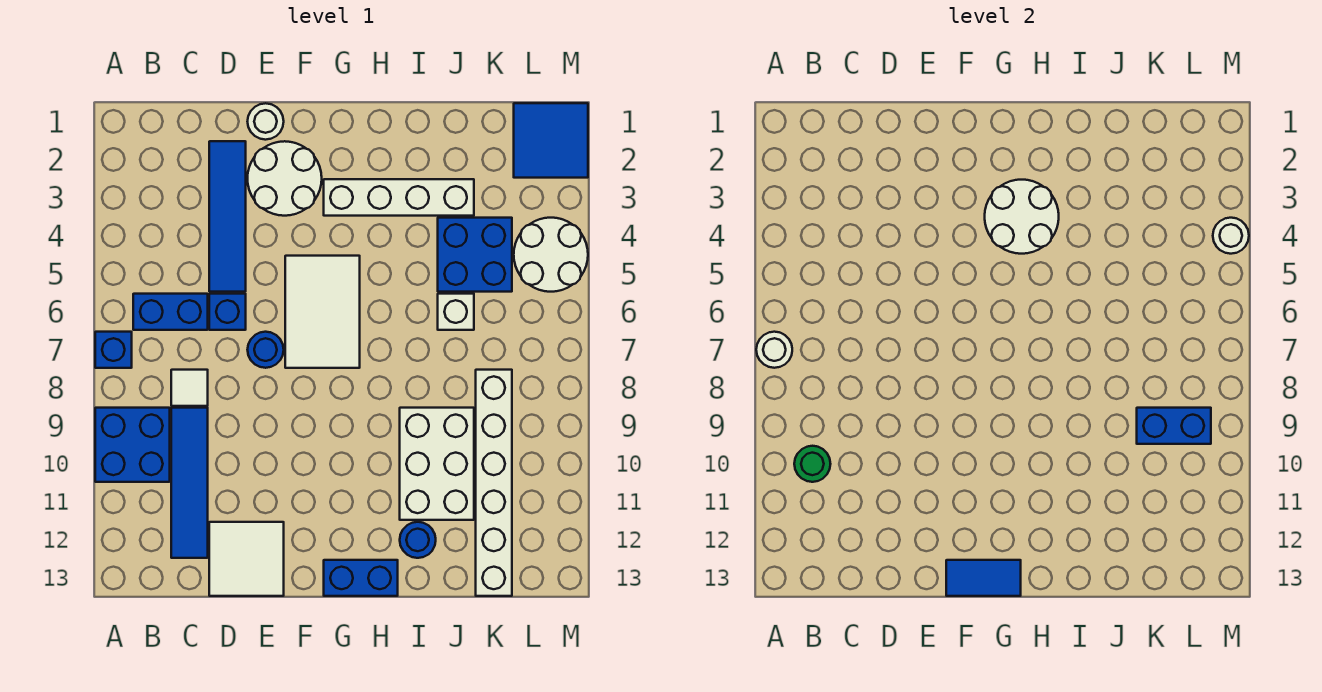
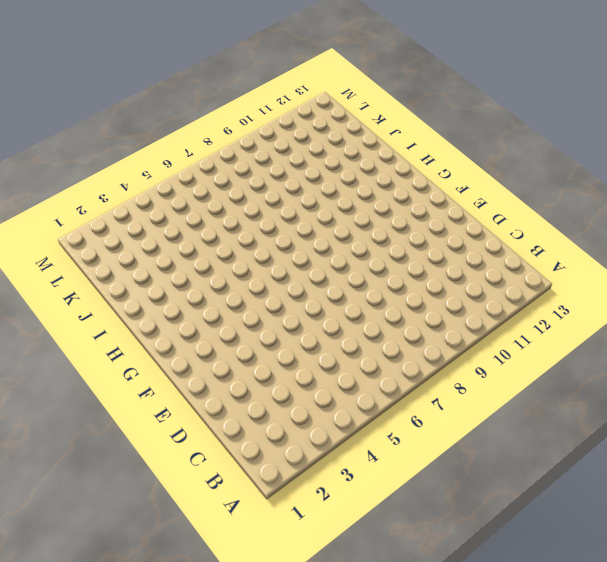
none -> blue 1x1 brick [95,332,132,368]
none -> blue 2x2 brick [95,408,170,482]
none -> blue 1x2 brick [133,294,208,330]

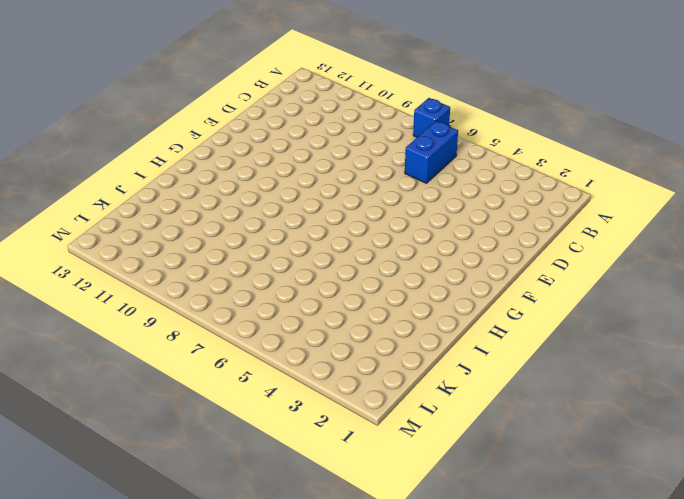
none -> blue 2x2 brick [95,408,170,482]
none -> white 1x1 tile [171,370,208,406]
none -> blue 1x4 tile [171,408,208,558]

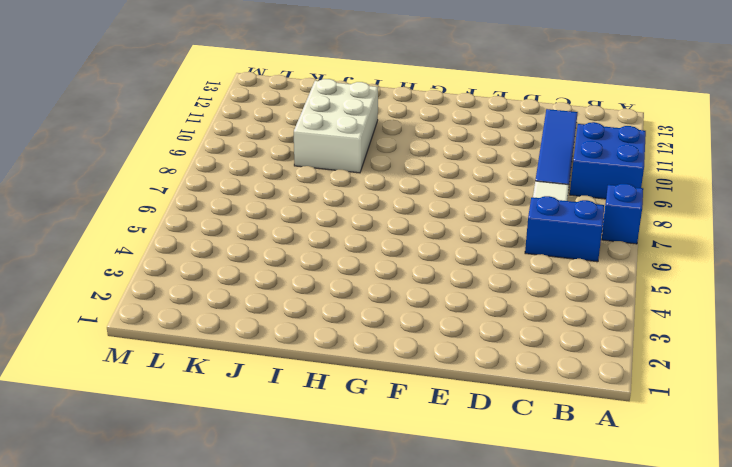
none -> blue 1x4 tile [209,141,246,292]
none -> blue 1x1 brick [209,294,246,330]
none -> white 2x2 tile [209,522,284,596]

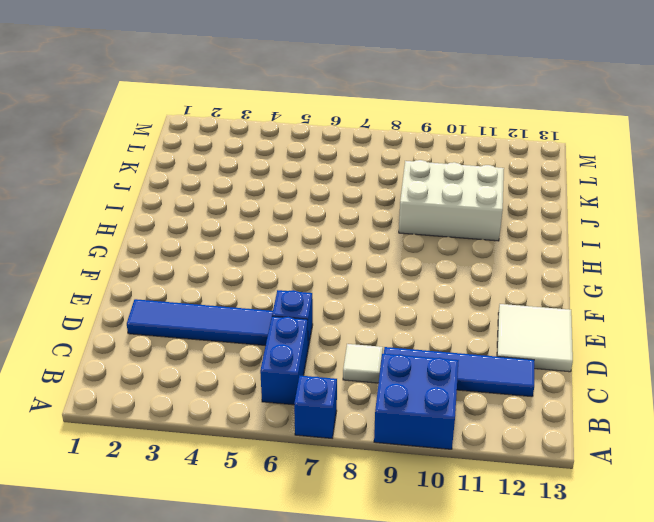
none -> white 1x1 round brick [248,103,284,140]
none -> white 2x2 round brick [247,141,322,216]
none -> blue 1x1 round brick [247,332,284,368]

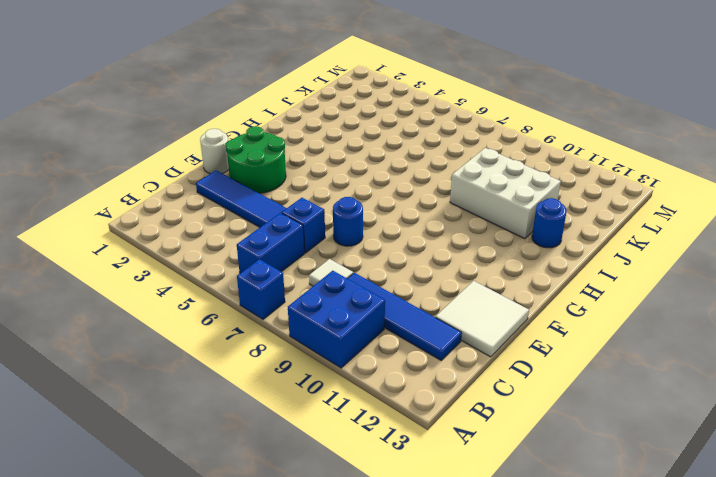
green 2x2 round brick [226,126,286,193] -> white 2x2 round brick [247,141,322,216]
none -> white 2x3 tile [285,256,360,368]
none -> white 1x4 brick [324,179,474,216]
none -> blue 1x2 brick [324,560,398,596]

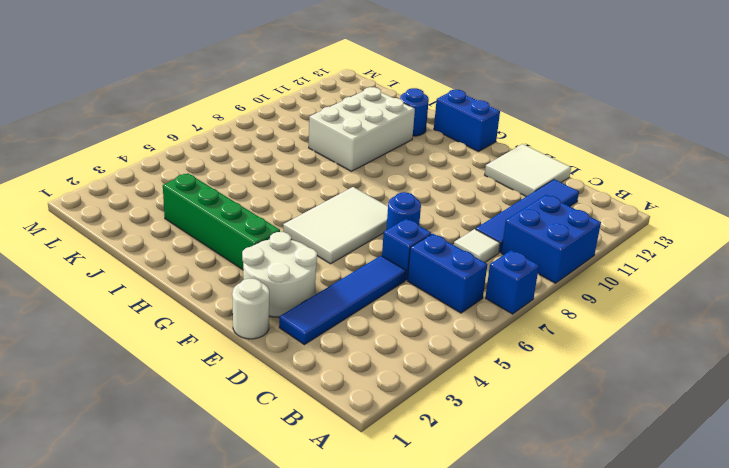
green 1x4 brick [163,173,280,270] -> white 1x4 brick [324,179,474,216]
none -> blue 2x2 brick [438,218,512,292]
none -> white 1x1 brick [438,294,474,330]
none -> white 1x6 brick [476,370,512,596]

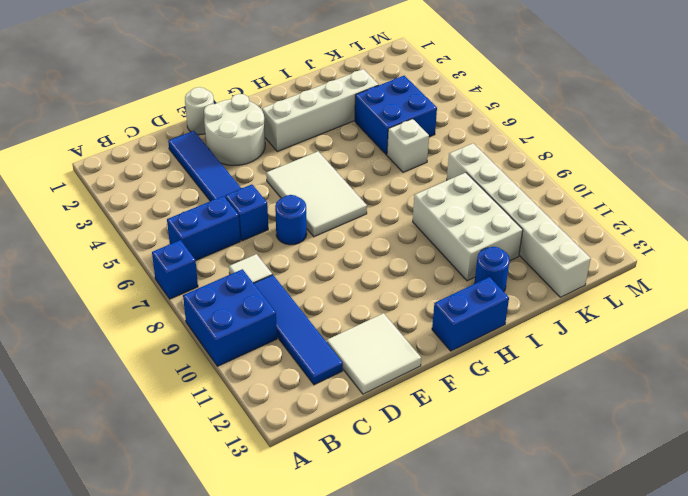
none -> blue 2x2 tile [514,103,588,178]
none -> white 2x2 round brick [514,218,588,292]
none -> white 1x1 round brick [756,332,792,368]

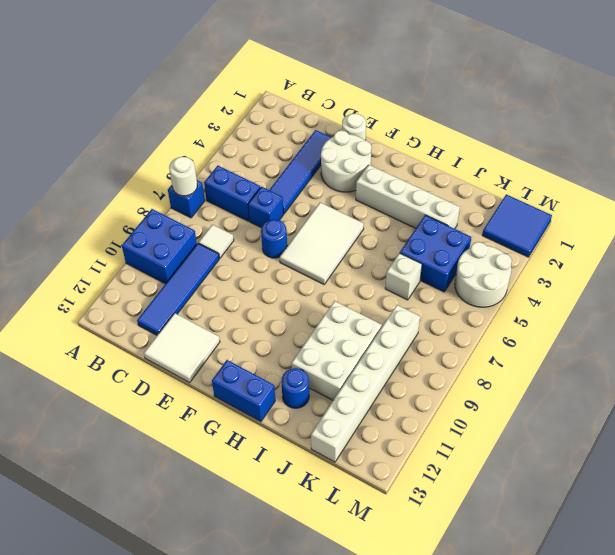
none -> green 1x1 round brick [794,446,830,482]
none -> blue 1x2 tile [946,560,1021,596]
none -> white 2x2 round brick [985,180,1059,254]

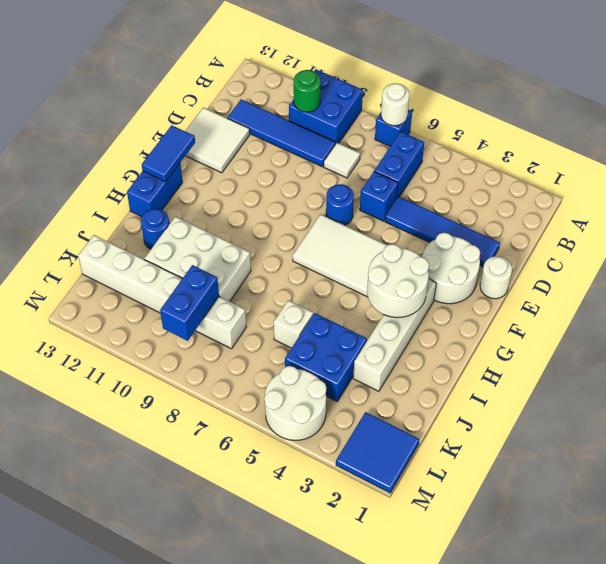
none -> white 1x1 round brick [1213,218,1249,254]

